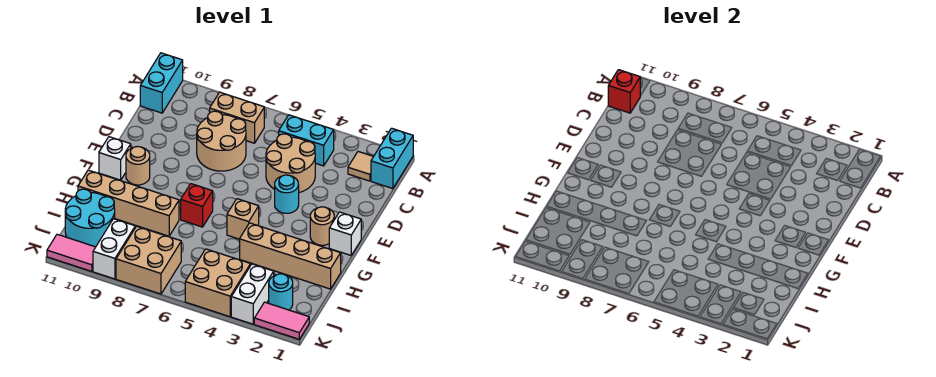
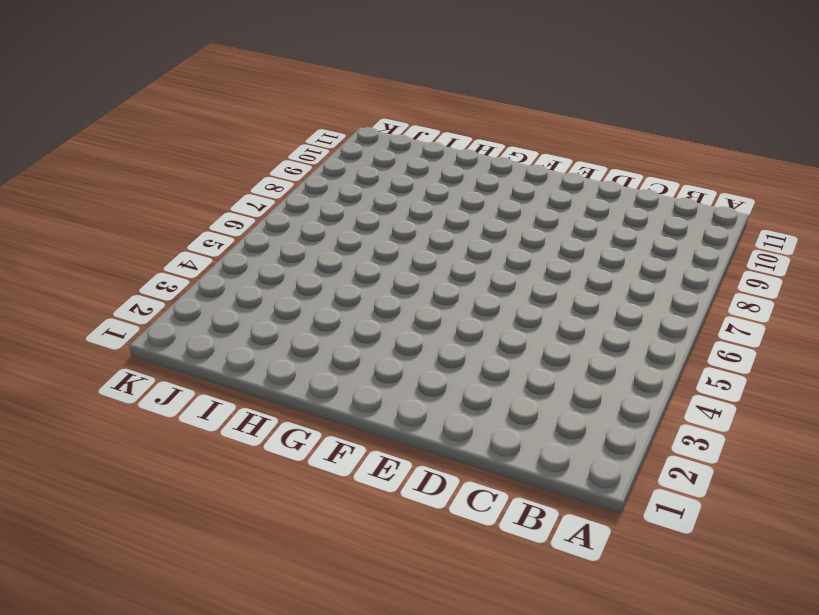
none -> cyan 1x2 brick [371,128,413,189]
none -> cyan 1x2 brick [140,53,183,113]
none -> tan 1x1 tile [348,152,374,181]

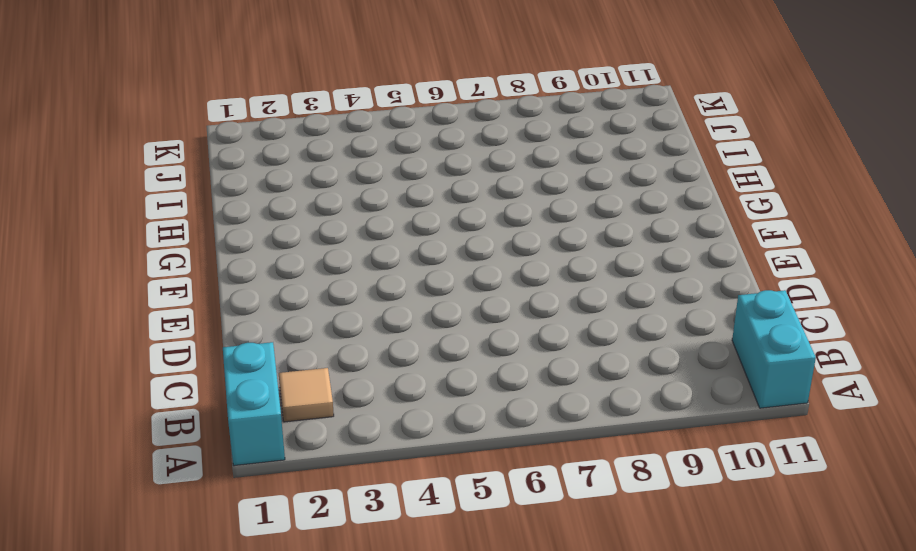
none -> cyan 1x2 brick [279,115,334,166]
none -> tan 1x2 brick [210,92,264,143]
none -> tan 2x2 round brick [266,134,315,193]

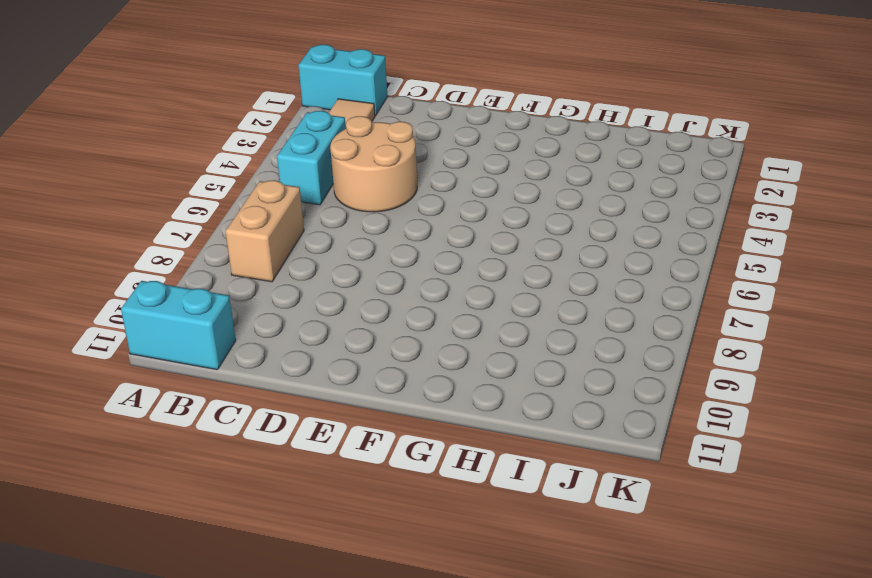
none -> tan 2x2 round brick [197,111,246,171]
none -> cyan 1x1 round brick [275,175,299,213]
none -> white 1x1 brick [329,212,361,255]

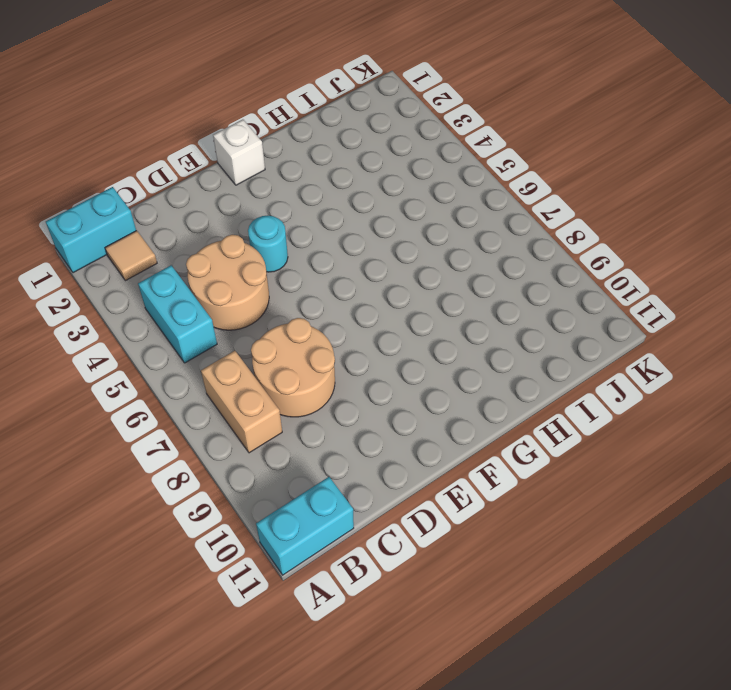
none -> tan 1x1 round brick [310,207,334,245]
none -> tan 1x1 round brick [126,147,150,185]
none -> white 1x1 brick [99,137,131,180]

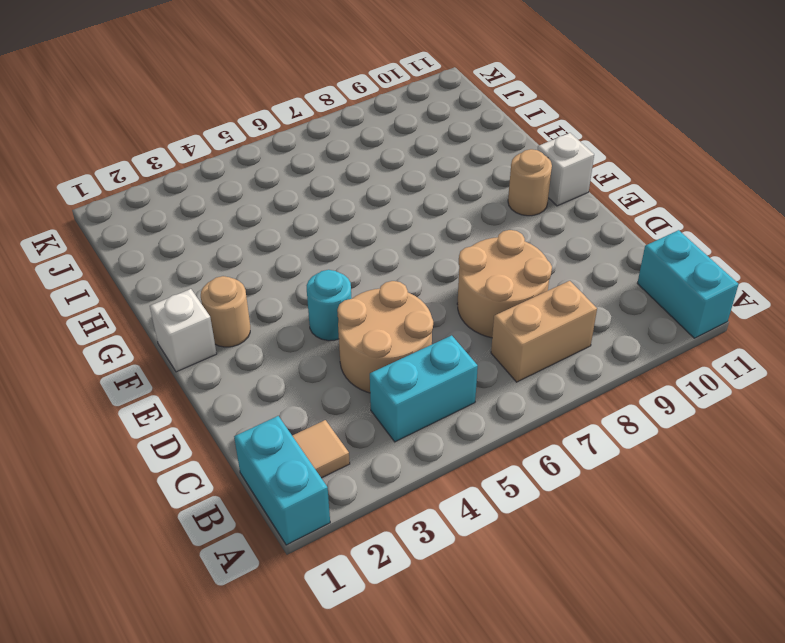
none -> tan 1x1 brick [227,199,259,239]
none -> red 1x1 brick [181,184,213,227]
none -> tan 1x4 brick [240,223,341,289]

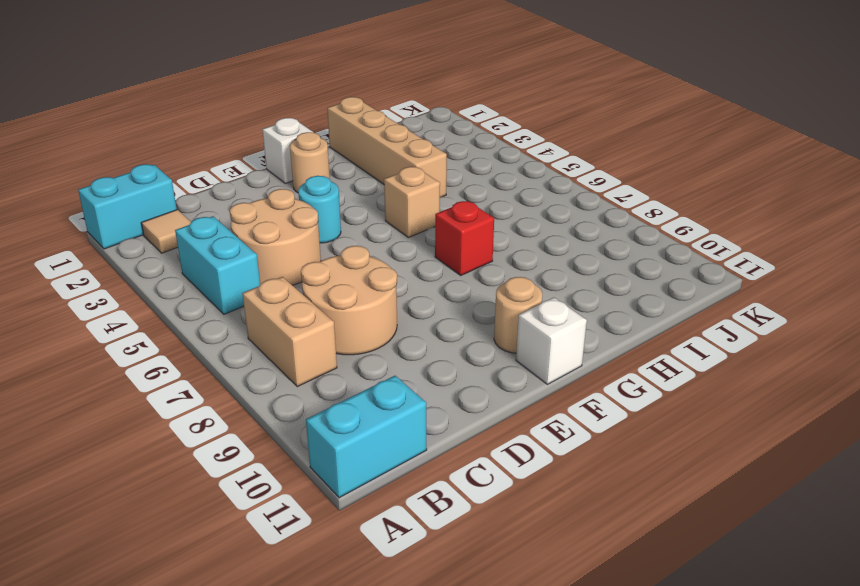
none -> tan 1x4 brick [78,170,179,236]
none -> cyan 2x2 round brick [65,189,115,247]
none -> cyan 1x1 round brick [269,274,293,310]

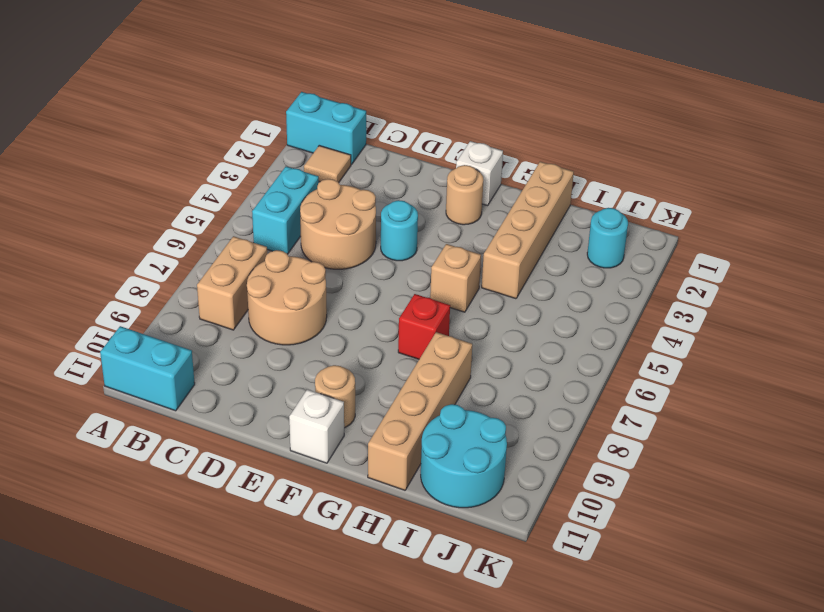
none -> white 1x2 brick [231,264,274,324]
none -> tan 2x2 brick [185,249,251,317]
none -> tan 2x2 brick [116,226,181,294]

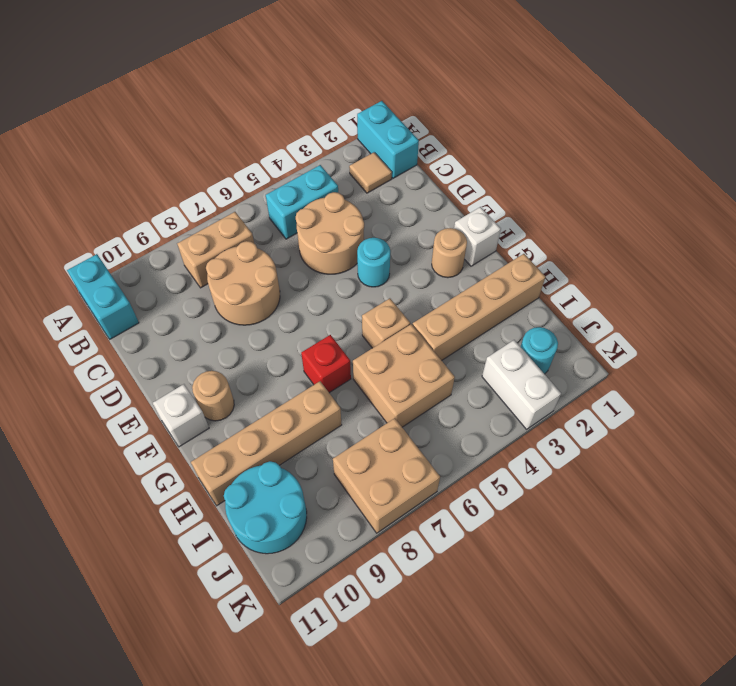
tan 2x2 brick [353,324,455,427] -> tan 2x2 brick moved to [185,249,251,317]
none -> white 1x2 brick [93,219,135,279]
none -> pink 1x2 tile [254,302,309,339]
none -> pink 1x2 tile [47,234,95,271]

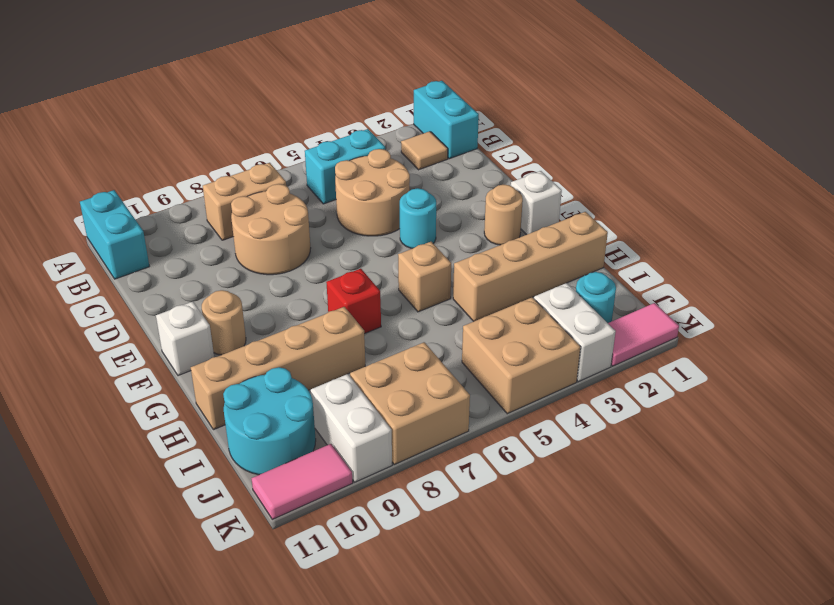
none -> red 1x1 brick [608,70,640,113]

